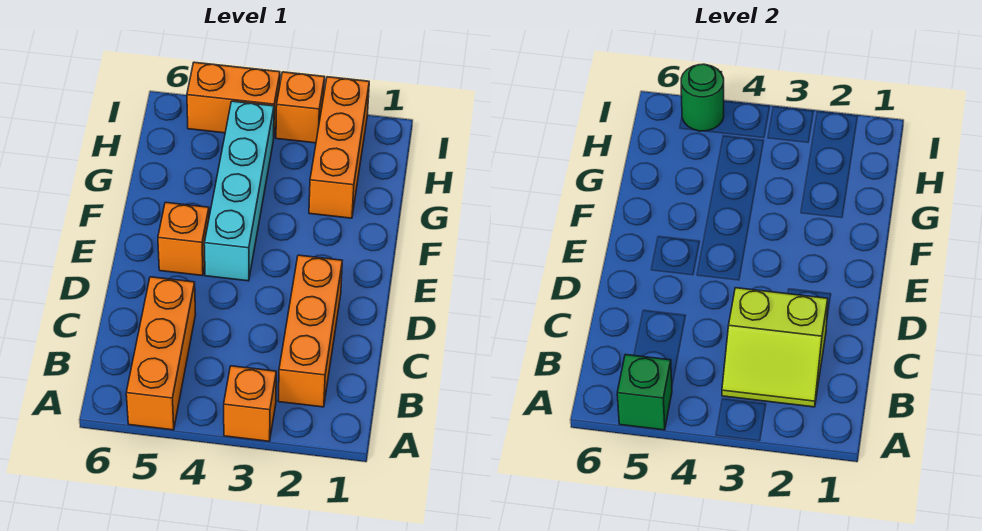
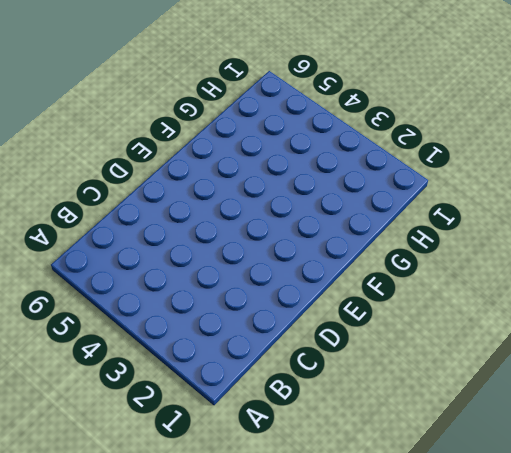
none -> orange 1x1 brick [224,366,276,441]
none -> orange 1x3 brick [126,277,196,430]

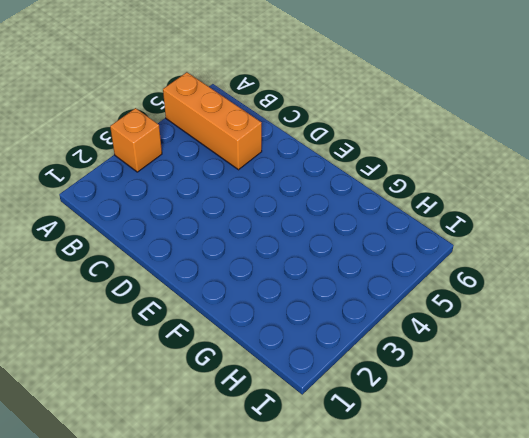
none -> orange 1x3 brick [278,255,342,407]
none -> cyan 1x4 brick [204,101,274,281]

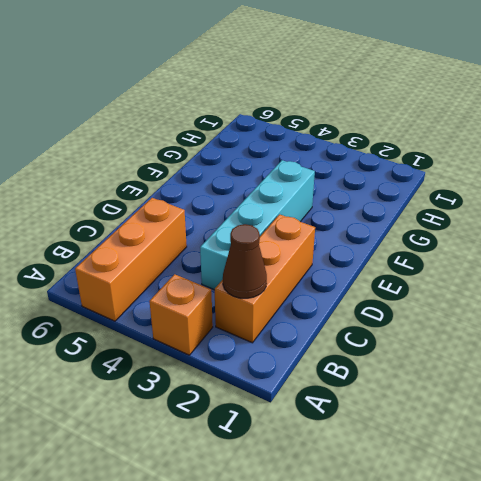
brown 1x1 cone [223,224,267,298] -> lime 2x2 slope [722,288,828,407]
cyan 1x4 brick [200,160,315,290] -> cyan 1x4 brick moved to [204,101,274,281]
none -> orange 1x1 brick [158,202,209,276]
none -> orange 1x3 brick [309,77,369,218]

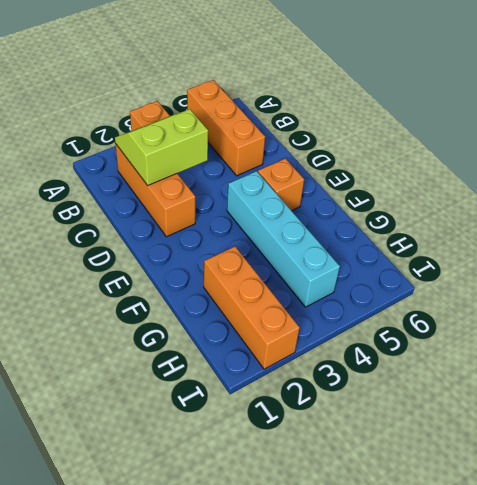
none -> orange 1x1 brick [276,72,325,143]
none -> orange 1x2 brick [187,62,280,135]

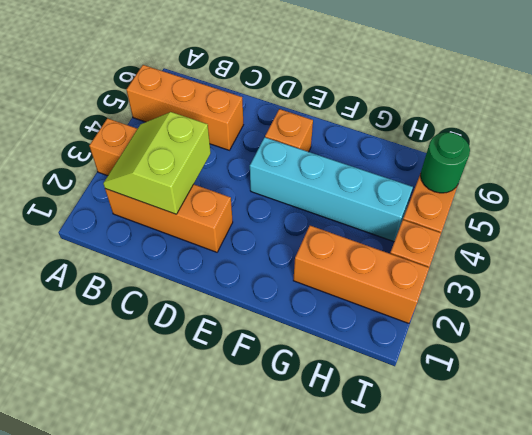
none -> green 1x1 brick [617,355,672,430]

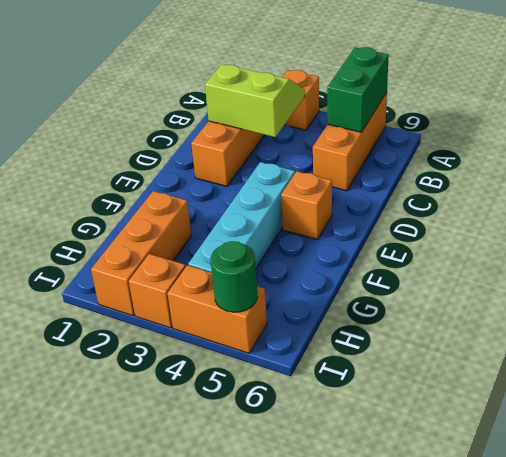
green 1x2 brick [327,47,389,132] -> green 1x1 brick [617,355,672,430]

